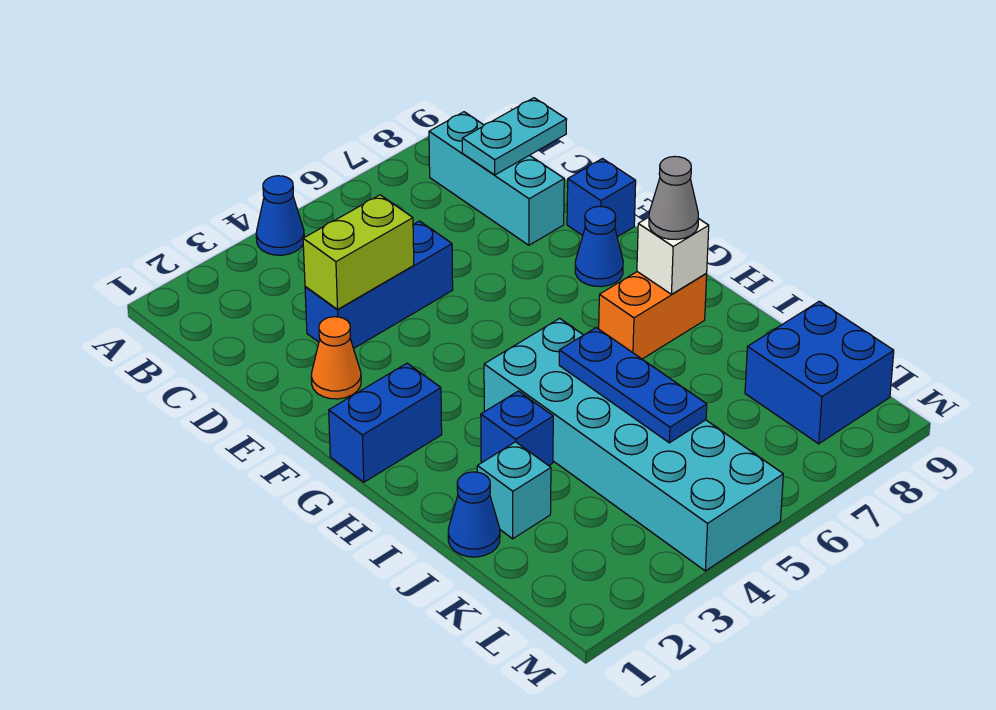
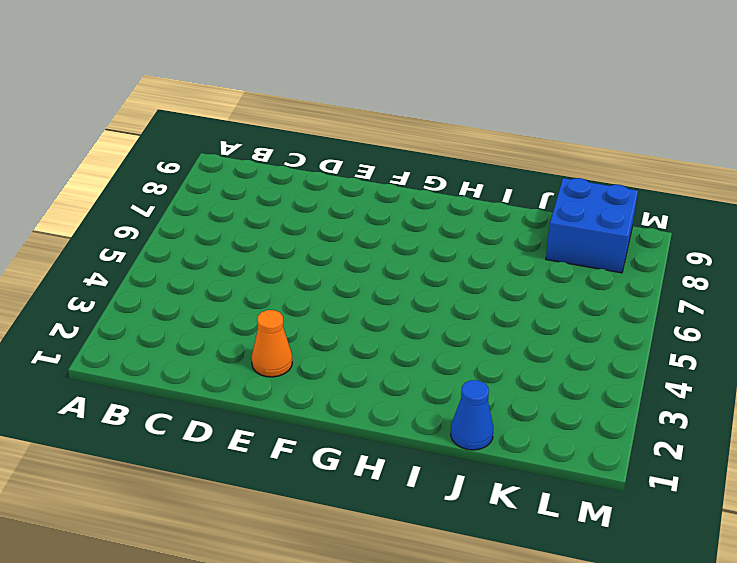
none -> blue 1x1 cone [256,176,304,255]
none -> cyan 1x3 brick [429,112,564,245]
none -> blue 1x3 brick [305,221,453,349]

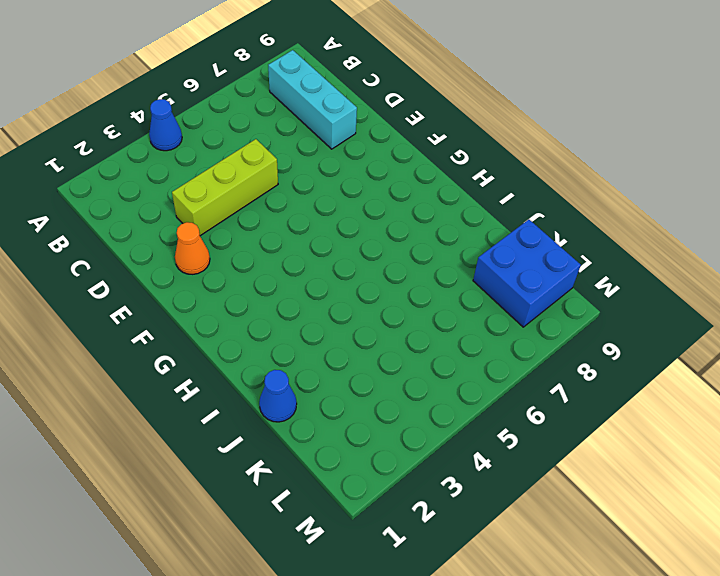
lime 1x3 brick [172,139,278,236] -> blue 1x3 brick [305,221,453,349]
none -> blue 1x1 brick [567,159,636,237]
none -> blue 1x1 cone [575,206,623,287]
none -> blue 1x2 brick [329,363,442,482]

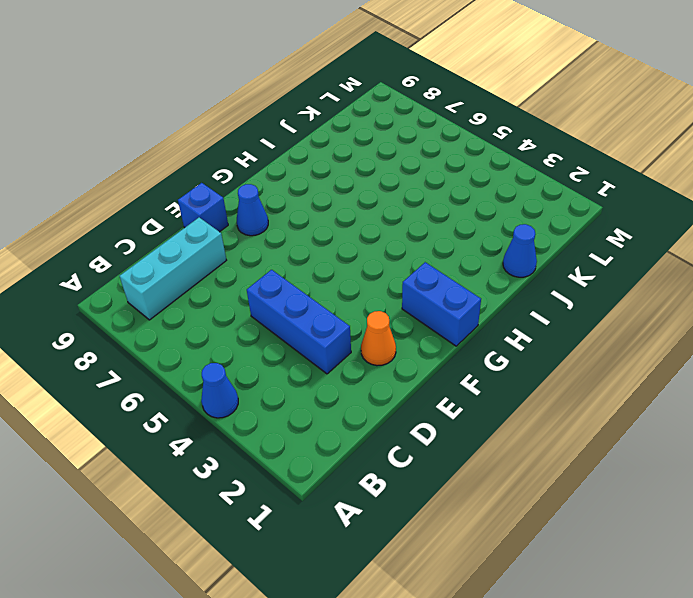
none -> cyan 2x6 brick [484,318,783,571]
none -> orange 1x2 brick [599,272,707,359]
none -> blue 1x1 brick [481,391,553,466]

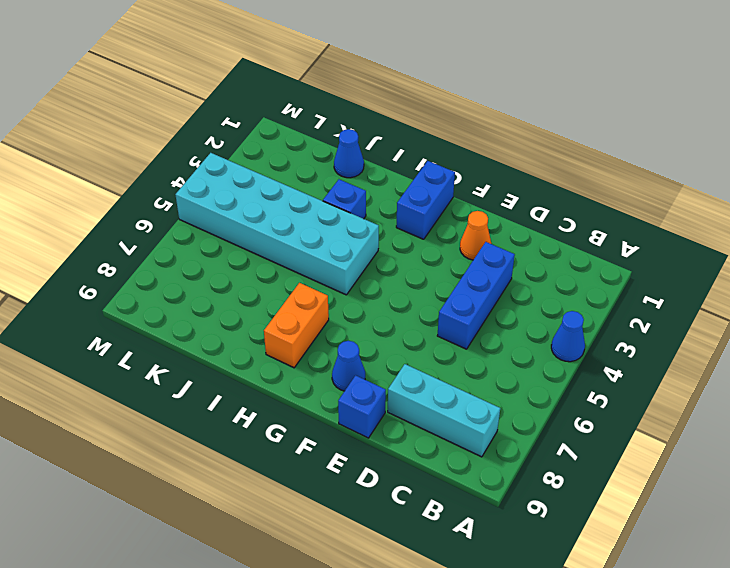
none -> cyan 1x1 brick [477,442,551,539]
none -> blue 2x2 brick [745,301,894,444]
none -> cyan 1x2 plate [462,98,567,175]

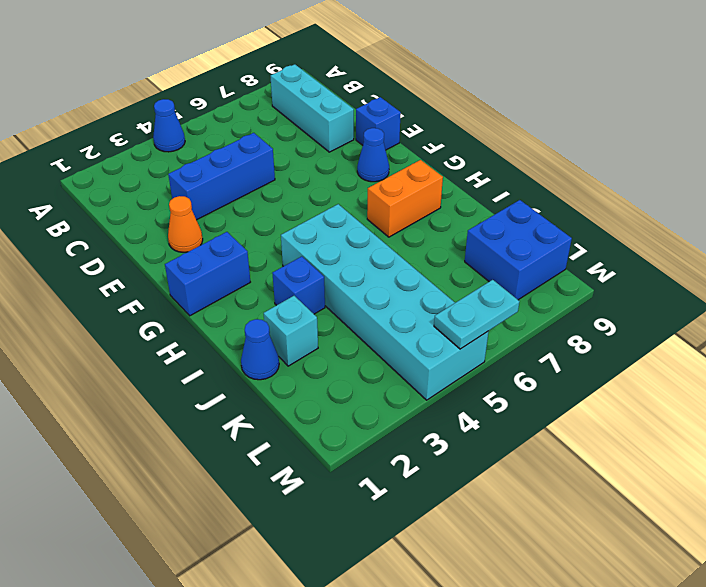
cyan 1x2 plate [434,280,519,349] -> cyan 1x2 plate moved to [462,98,567,175]
none -> lime 1x2 brick [303,195,414,309]
none -> white 1x1 brick [637,217,709,294]
none -> blue 1x3 plate [559,328,707,443]

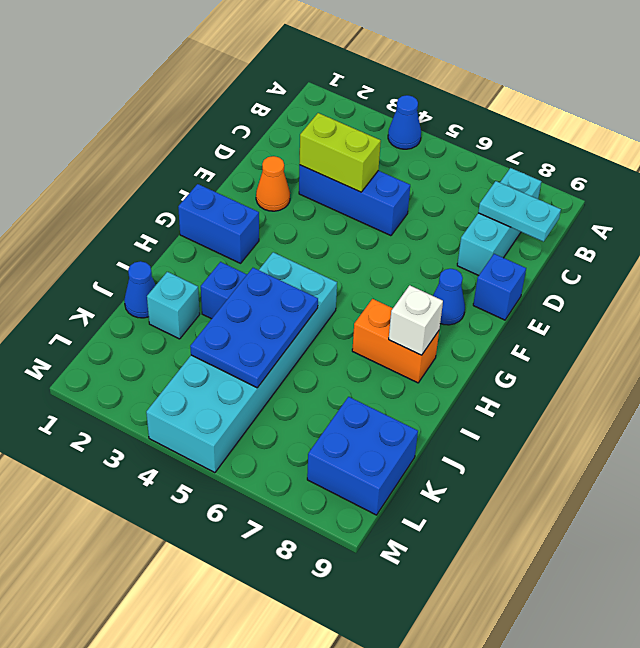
blue 2x3 plate [190,268,318,388] -> blue 1x3 plate [559,328,707,443]
none -> grey 1x1 cone [649,156,698,240]

